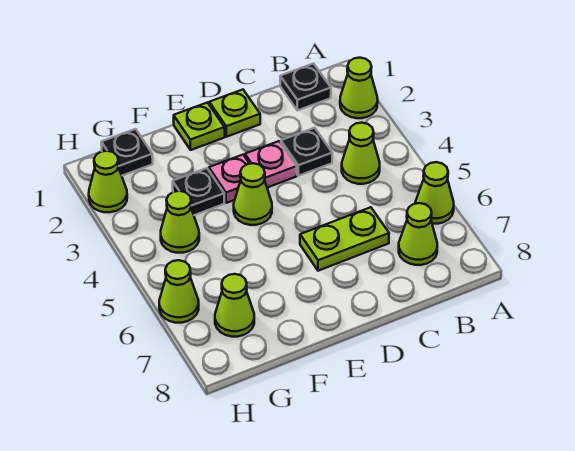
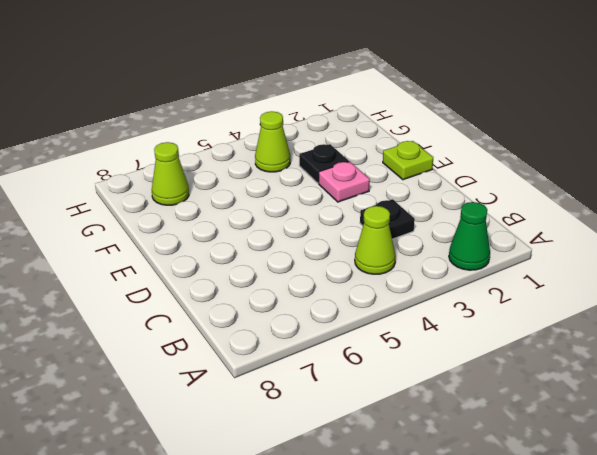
green 1x1 cone [449,202,490,270] -> lime 1x1 cone [340,58,378,118]
none -> lime 1x1 cone [415,162,454,224]
none -> black 1x1 plate [280,64,331,110]
none -> lime 1x1 cone [399,203,437,265]

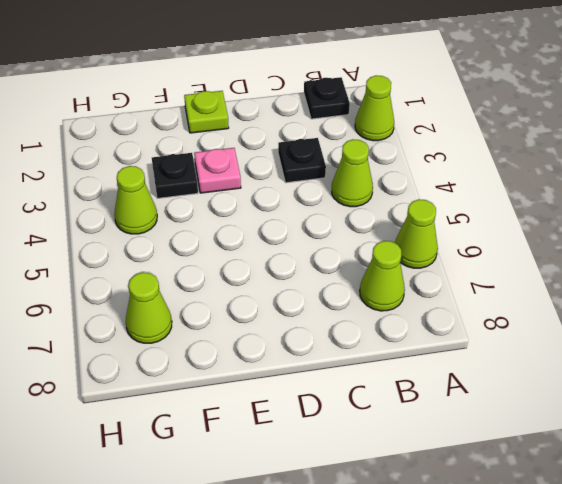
none -> lime 1x2 plate [300,207,389,271]
none -> lime 1x1 plate [209,90,260,137]
none -> pink 1x1 plate [245,141,297,188]

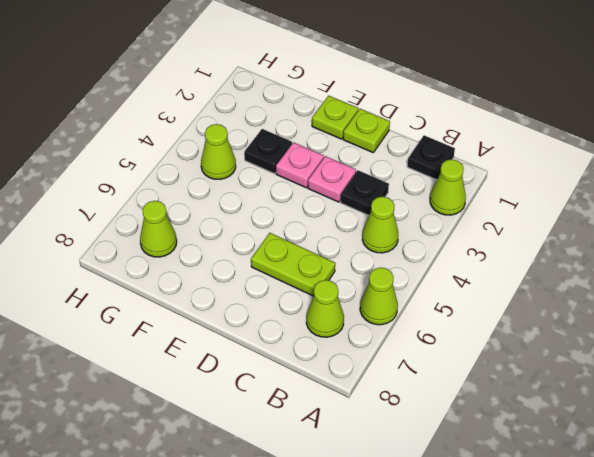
none -> lime 1x1 cone [234,163,272,225]
none -> black 1x1 plate [101,129,153,176]
none -> lime 1x1 cone [89,151,127,212]

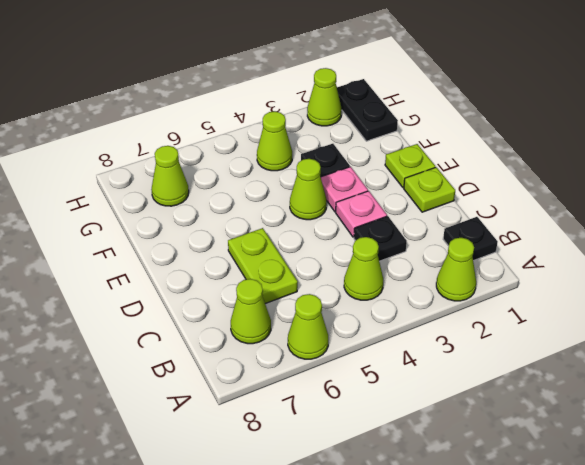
black 1x2 plate [337,79,398,141] -> black 1x1 plate [101,129,153,176]
none -> lime 1x1 cone [159,260,199,323]

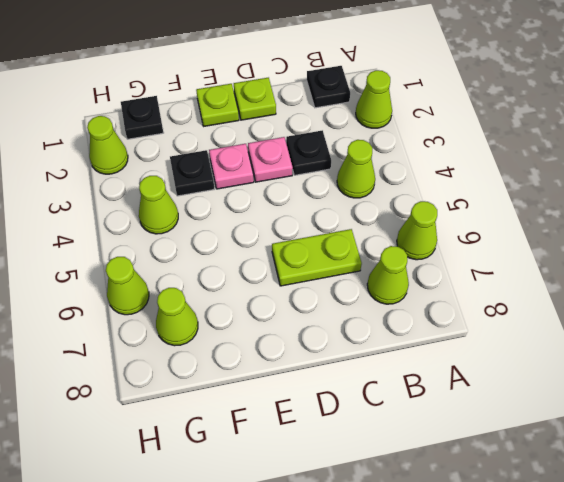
none -> lime 1x1 cone [234,163,272,225]

